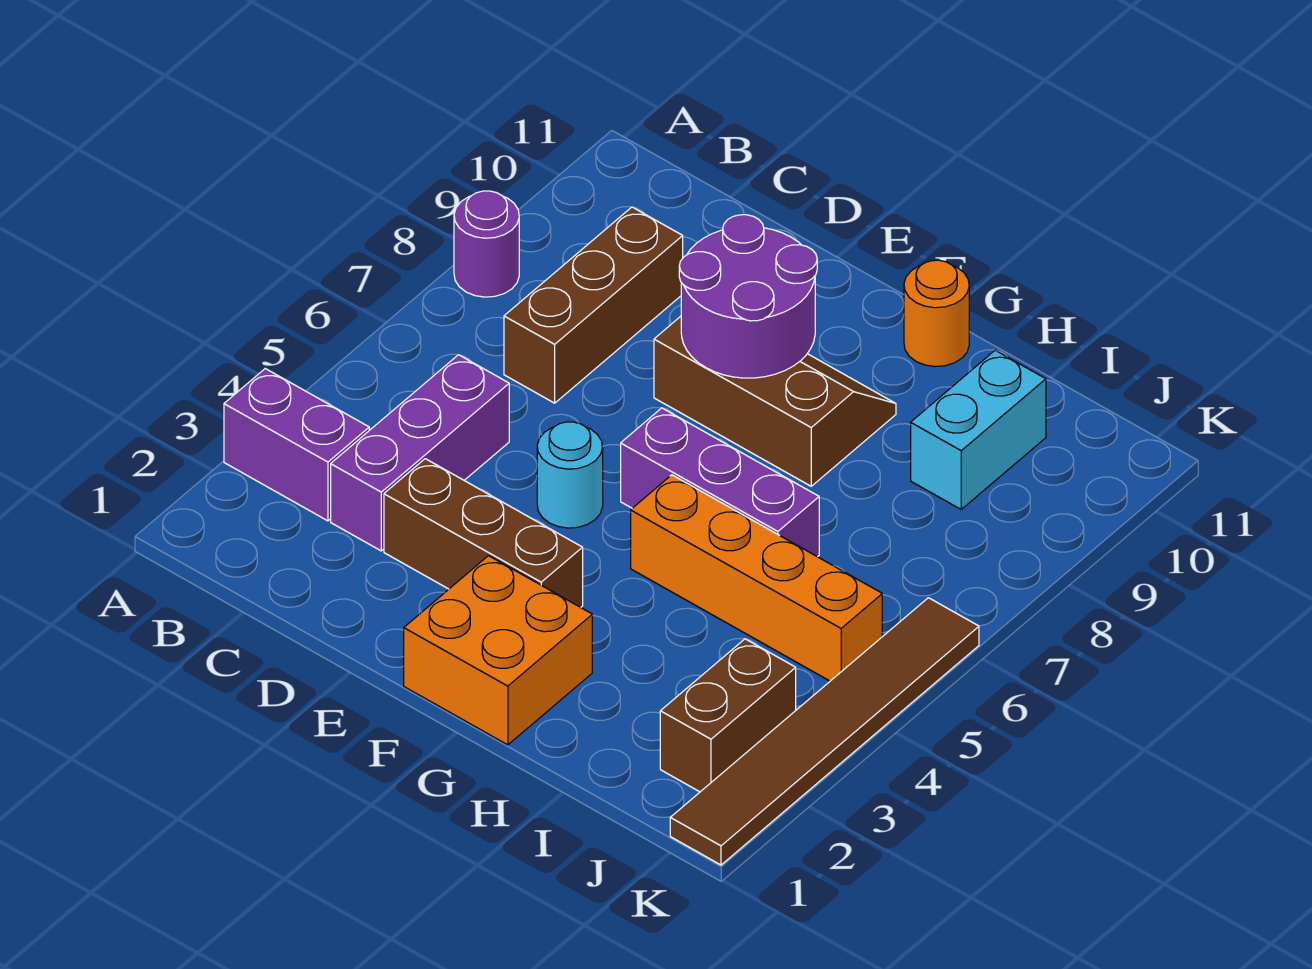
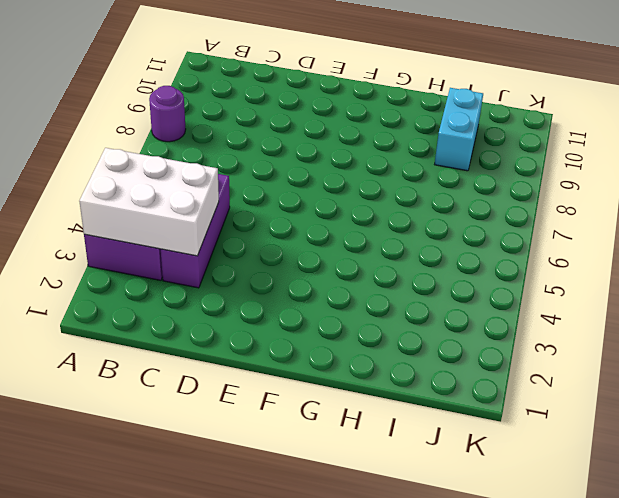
white 2x3 brick [79,148,219,256] -> none
none -> brown 1x3 brick [504,207,683,403]
none -> brown 1x3 brick [384,459,583,607]
none -> cyan 1x1 round brick [537,422,603,528]

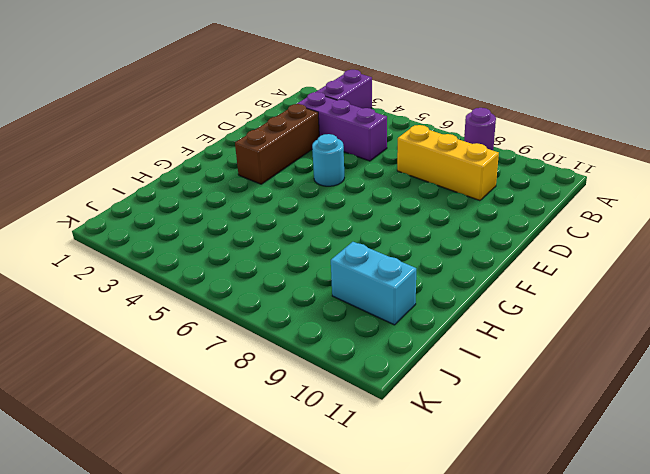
yellow 1x3 brick [397,125,499,201] -> brown 1x3 brick [504,207,683,403]
none -> brown 2x3 slope [654,316,896,486]
none -> orange 2x2 brick [404,556,592,745]
none -> purple 1x3 brick [621,408,819,557]

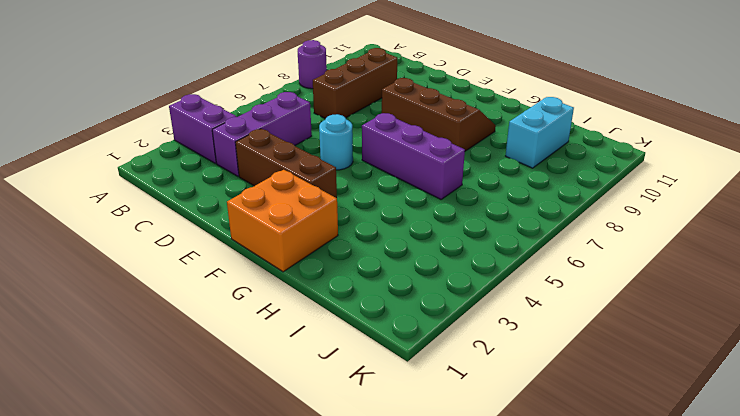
none -> orange 1x4 brick [631,475,882,681]
none -> orange 1x1 round brick [904,260,969,367]
none -> brown 1x2 brick [660,639,796,792]

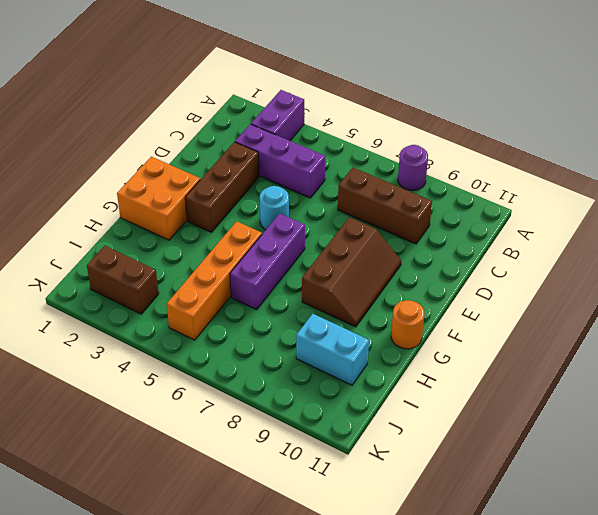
none -> brown 1x6 tile [670,598,979,865]
none -> purple 2x2 round brick [679,215,817,378]

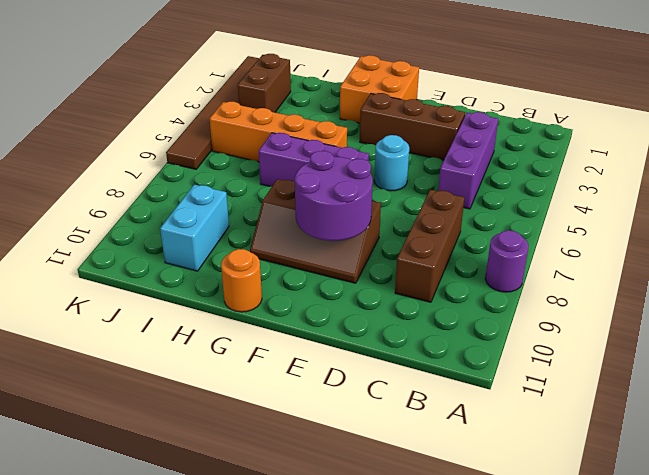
none -> purple 1x2 brick [224,369,369,521]

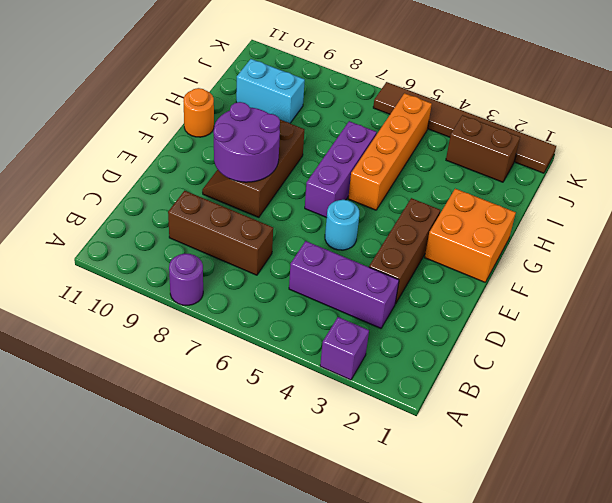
purple 1x1 brick [320,317,369,380] -> purple 1x2 brick [224,369,369,521]

